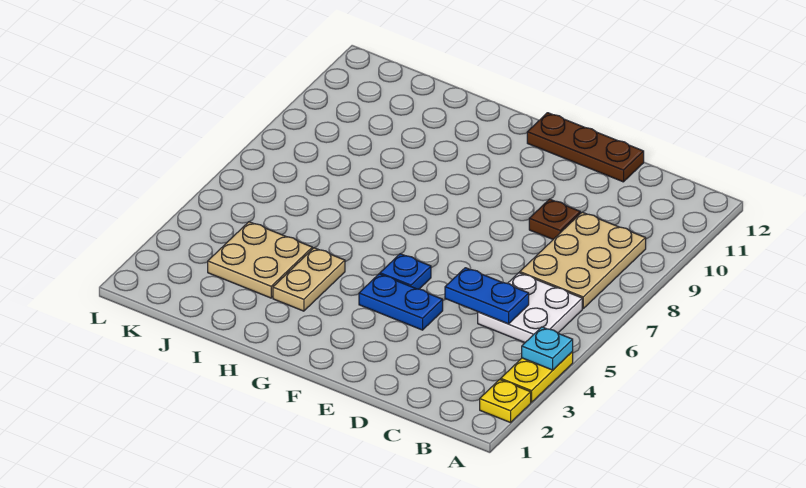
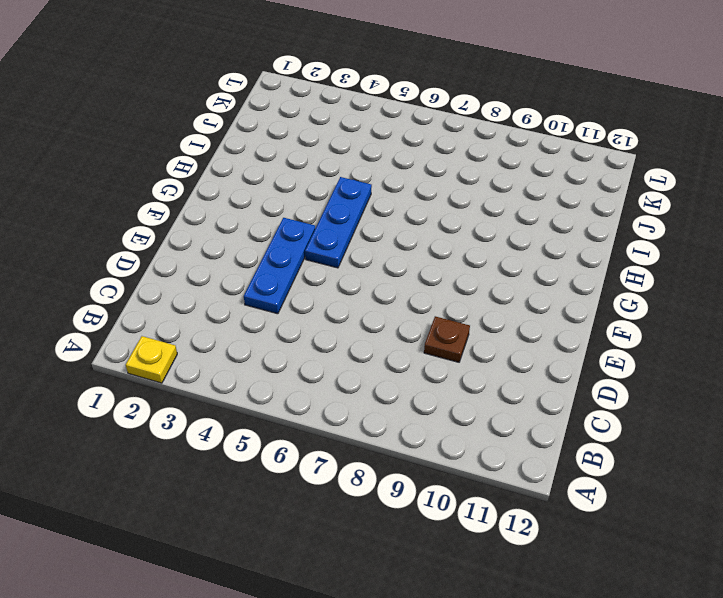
blue 1x3 plate [244,218,315,314] -> blue 1x2 plate [359,274,443,330]
blue 1x3 plate [305,177,372,268] -> blue 1x1 plate [380,254,431,289]
none -> yellow 1x2 plate [501,352,573,402]
none -> white 2x2 plate [478,273,582,342]
none -> tan 2x3 plate [520,212,646,309]

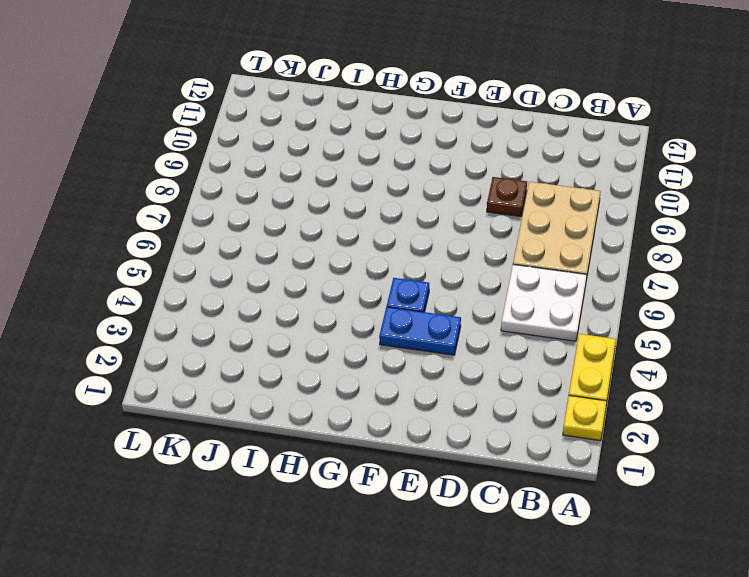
none -> brown 1x3 plate [527,113,644,182]
none -> tan 1x2 plate [273,248,345,311]
none -> tan 2x2 plate [208,222,312,298]

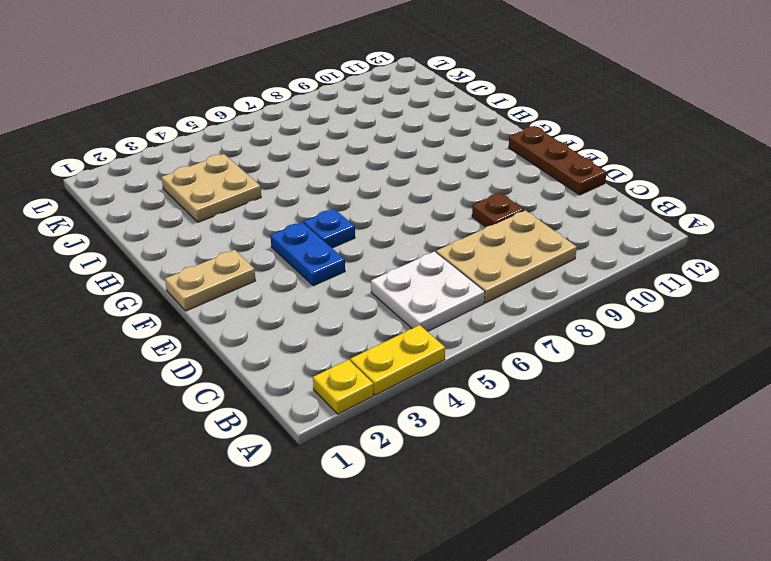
tan 1x2 plate [165,250,256,311] -> tan 1x2 plate moved to [273,248,345,311]
none -> cyan 1x1 plate [522,327,573,370]
none -> blue 1x2 plate [445,268,529,324]

